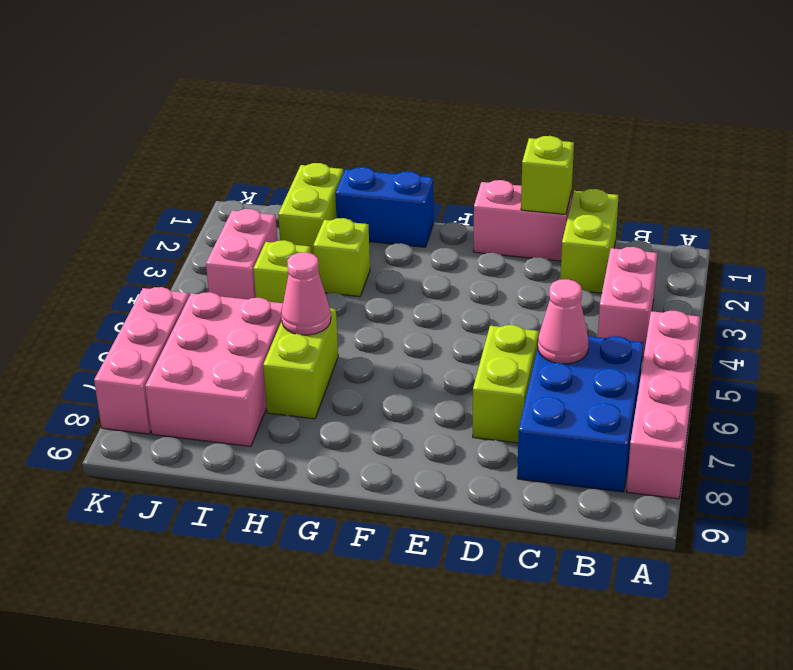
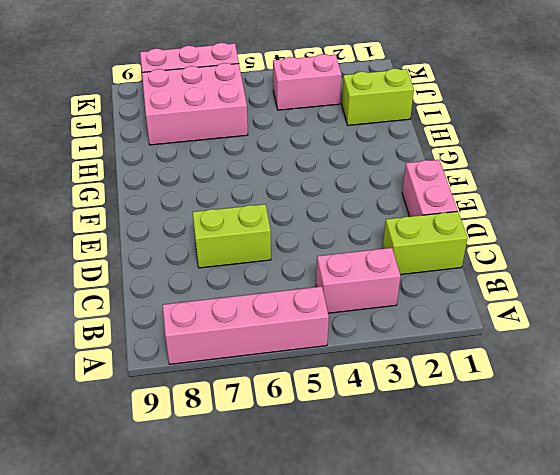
none -> blue 2x3 brick [517,336,643,492]
none -> blue 1x2 brick [335,167,434,247]
none -> lime 1x1 brick [313,218,370,297]

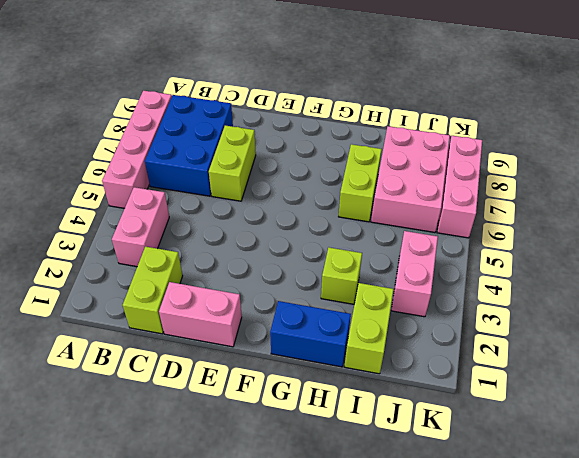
none -> lime 1x1 brick [254,240,311,303]
none -> pink 1x1 cone [538,279,589,364]
none -> lime 1x1 brick [521,136,574,214]

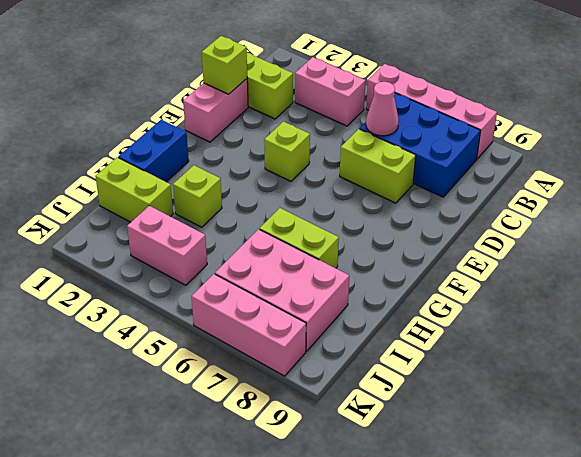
lime 1x1 brick [264,122,310,181] -> lime 1x1 brick moved to [254,240,311,303]
none -> pink 1x1 cone [281,252,331,335]

